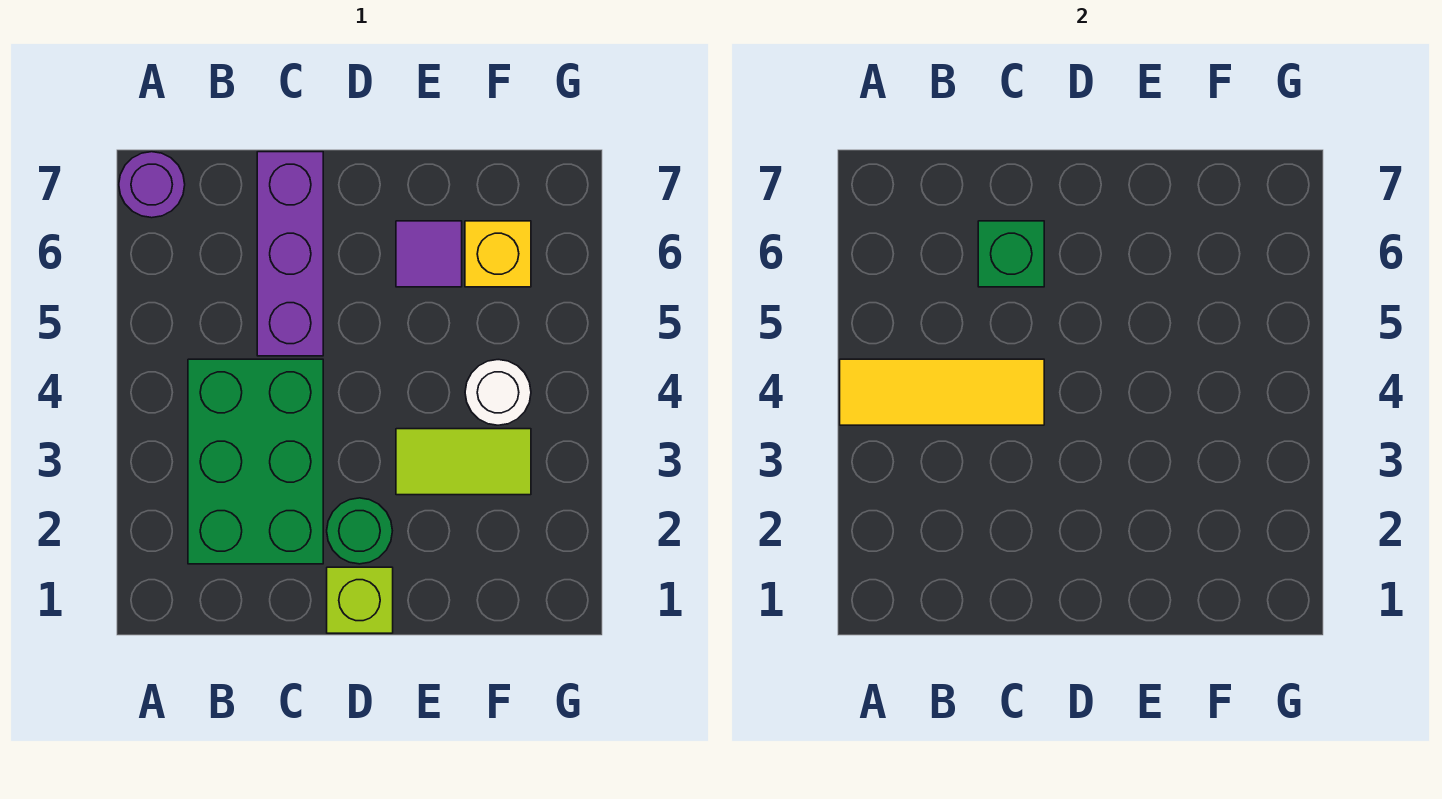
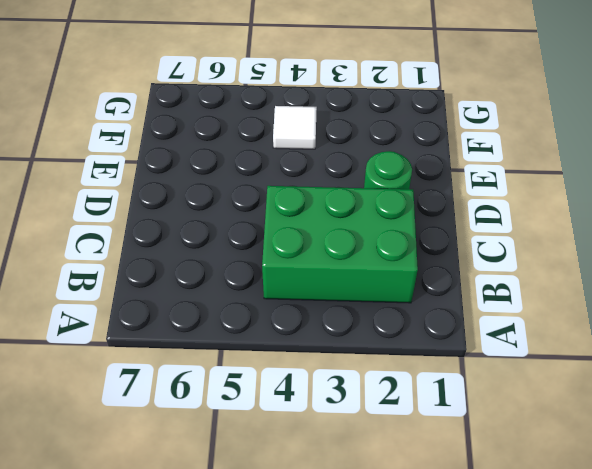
white 1x1 tile [273,106,317,149] -> white 1x1 round brick [465,360,531,425]
none -> purple 1x1 round brick [119,152,185,218]
none -> purple 1x3 brick [257,152,323,356]

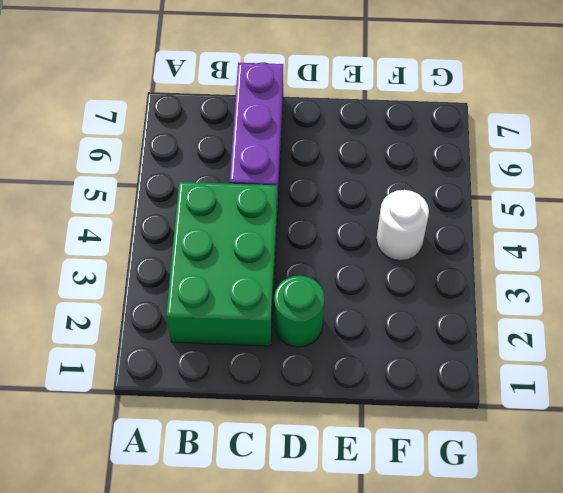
none -> purple 1x1 round brick [119,152,185,218]
none -> lime 1x1 brick [327,567,393,633]

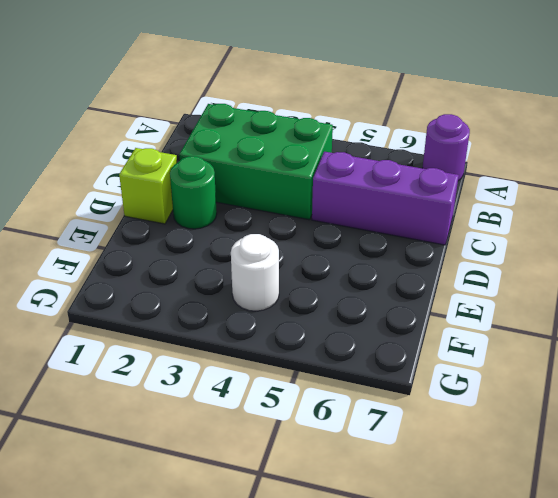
none -> lime 1x2 tile [396,429,531,495]
none -> purple 1x1 tile [396,221,462,287]

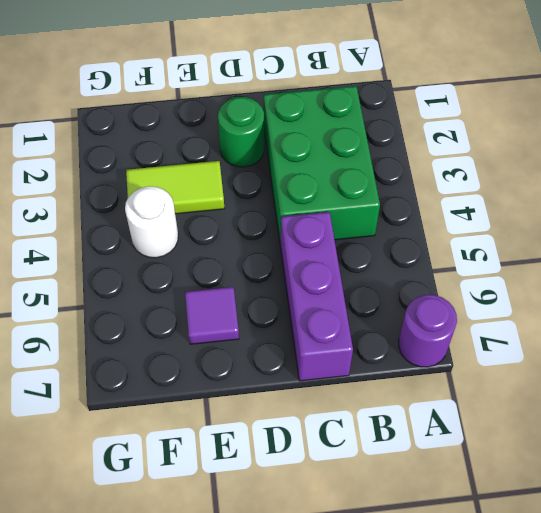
none -> lime 1x1 brick [327,567,393,633]
none -> yellow 1x1 brick [465,221,531,287]

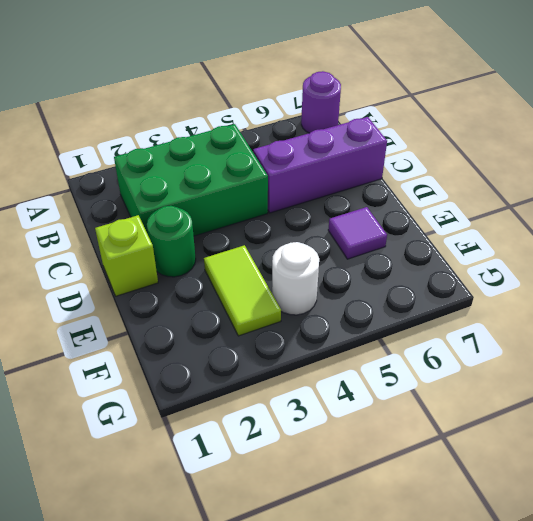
none -> yellow 1x1 brick [465,221,531,287]
none -> yellow 1x3 tile [840,359,1044,425]

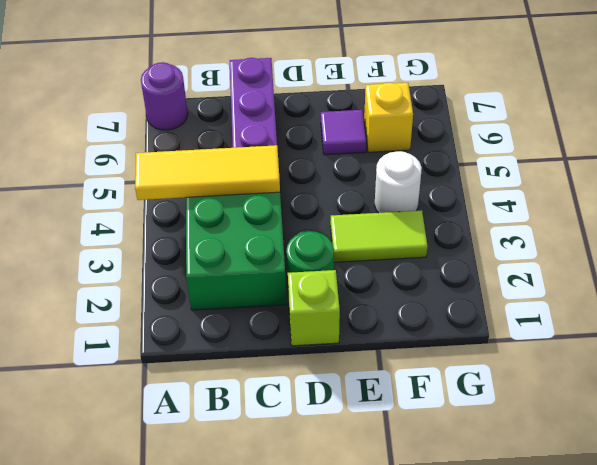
none -> green 1x1 brick [978,221,1044,287]

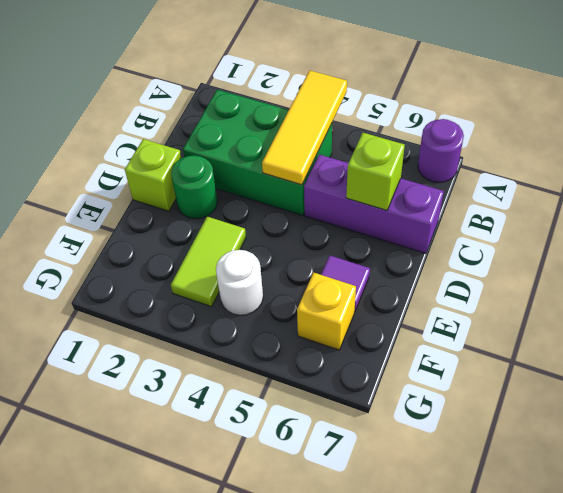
lime 1x1 brick [346,133,405,210] -> green 1x1 brick [978,221,1044,287]

